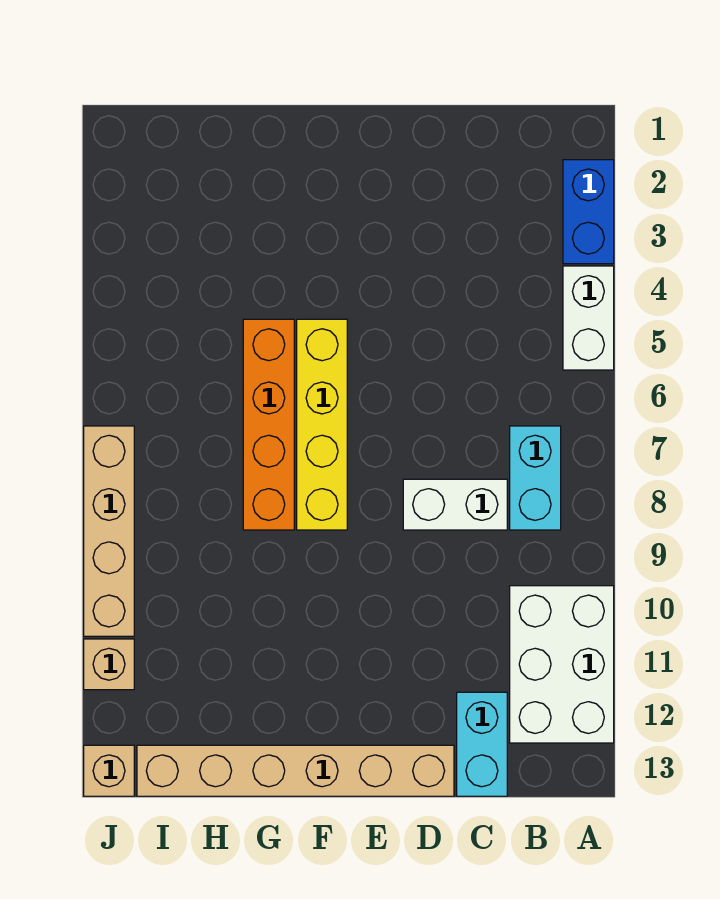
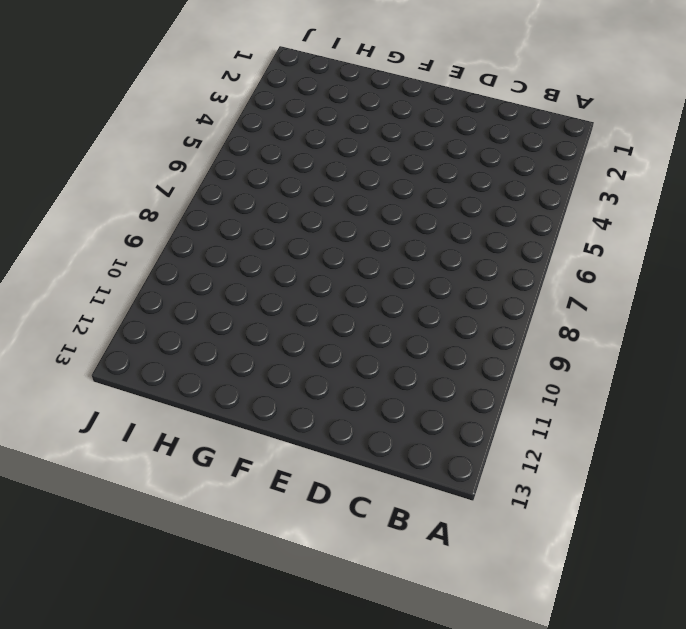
none -> blue 1x2 brick [563,160,614,264]
none -> white 1x2 brick [563,266,614,370]
none -> white 2x3 brick [510,586,614,743]

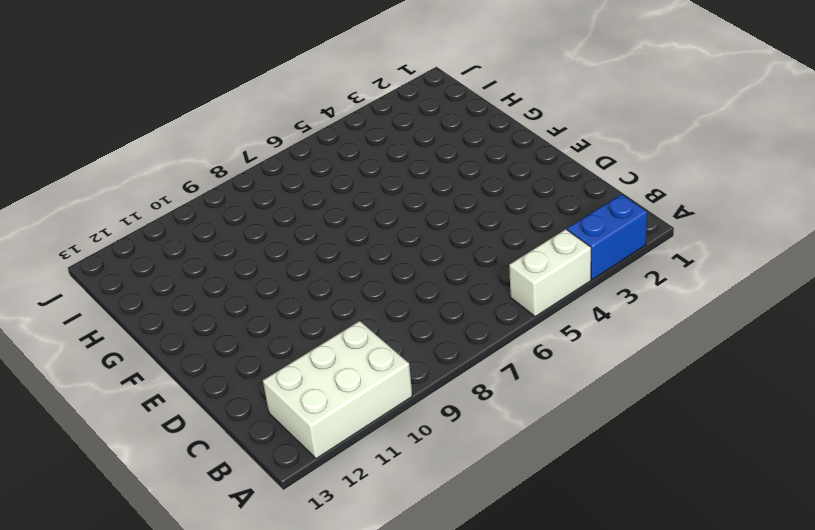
none -> cyan 1x2 brick [510,426,561,530]
none -> white 1x2 brick [403,479,507,530]
none -> cyan 1x2 brick [457,692,507,796]

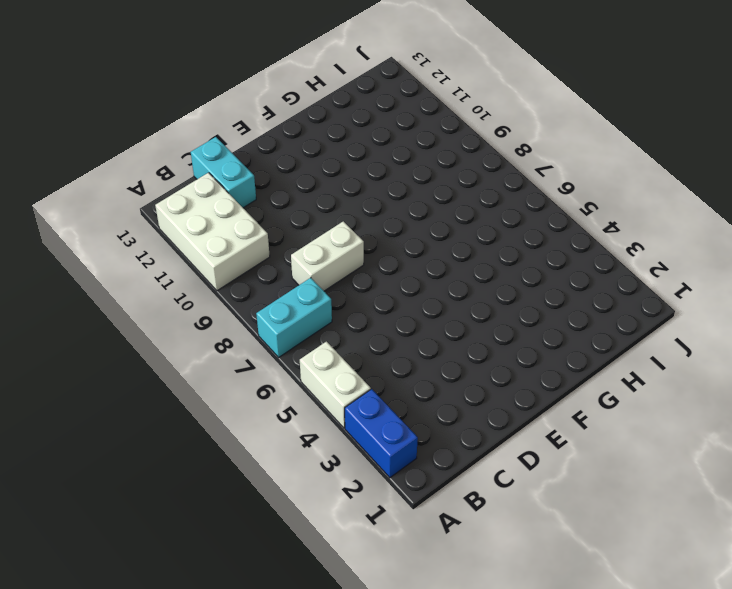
cyan 1x2 brick [256,278,332,357] -> cyan 1x2 brick turned to [510,426,561,530]
none -> tan 1x6 brick [137,745,454,796]
none -> yellow 1x4 brick [297,319,347,530]
none -> orange 1x4 brick [243,319,294,530]

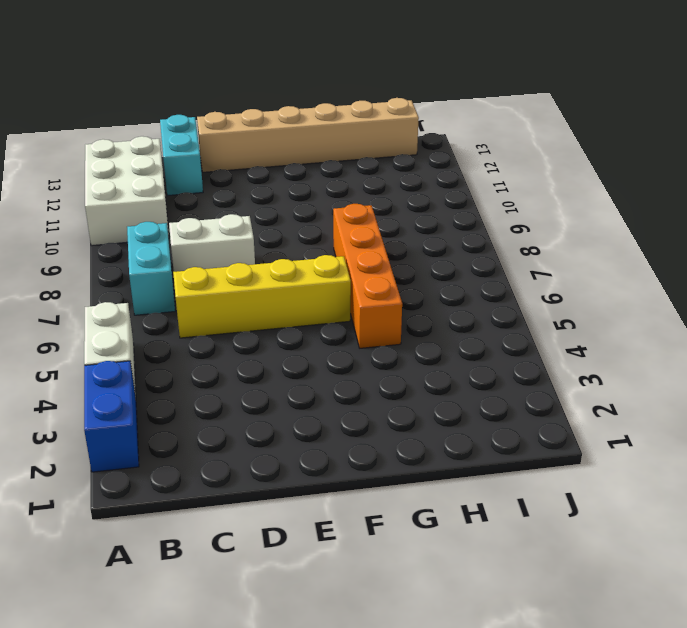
yellow 1x4 brick [173,255,351,338] -> yellow 1x4 brick turned to [297,319,347,530]
none -> tan 1x4 brick [84,426,134,636]
none -> tan 1x1 brick [84,639,134,690]
none -> tan 1x1 brick [84,745,134,796]

